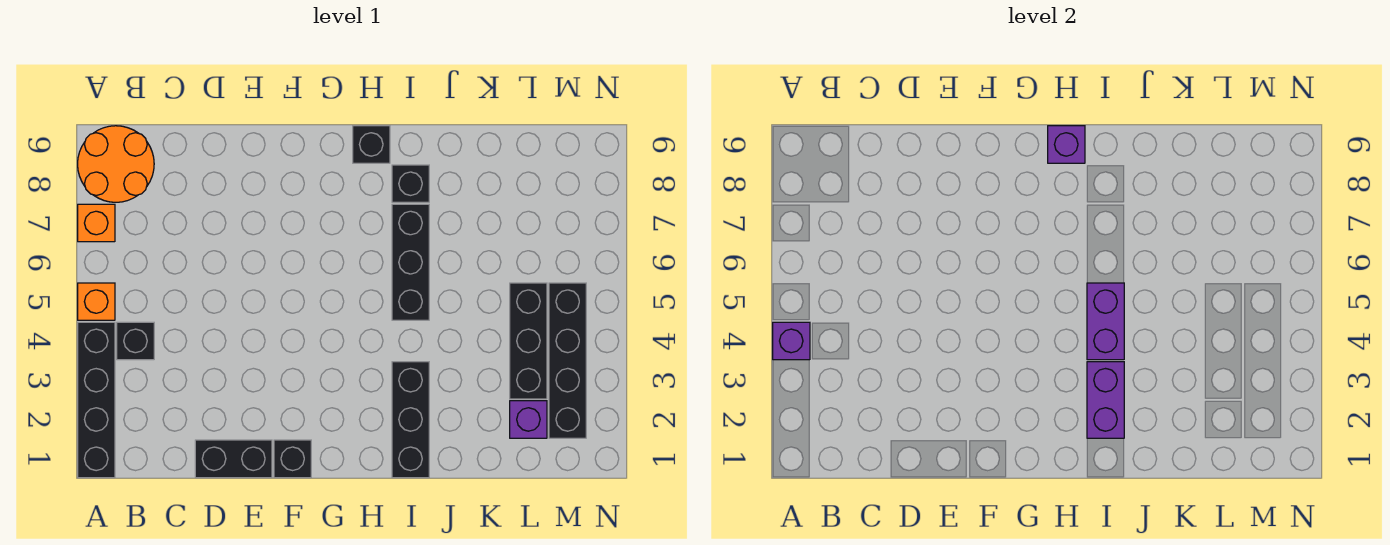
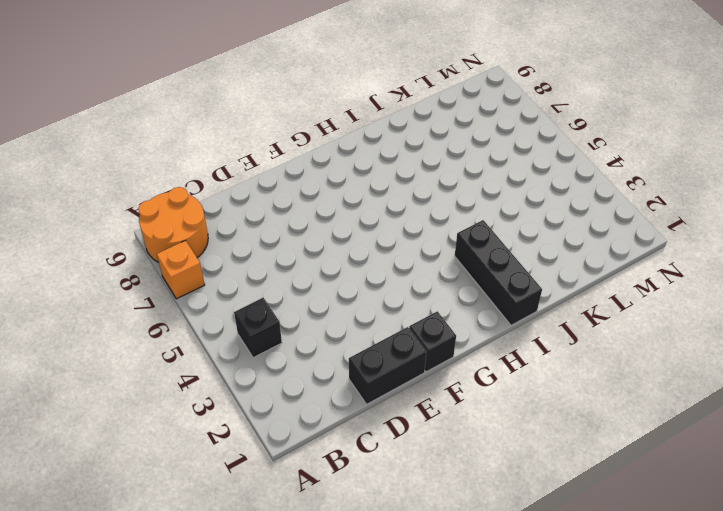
none -> black 1x4 brick [78,322,115,478]
none -> orange 1x1 brick [78,283,115,320]
none -> black 1x1 brick [353,126,390,163]

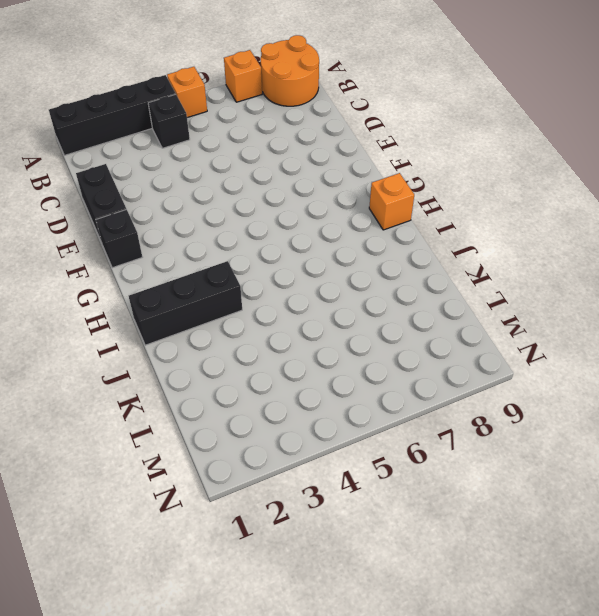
orange 1x1 brick [369,173,414,230] -> black 1x1 brick [353,126,390,163]
none -> black 1x3 brick [392,204,429,320]
none -> black 1x1 brick [392,165,429,202]
none -> purple 1x1 brick [510,401,547,438]

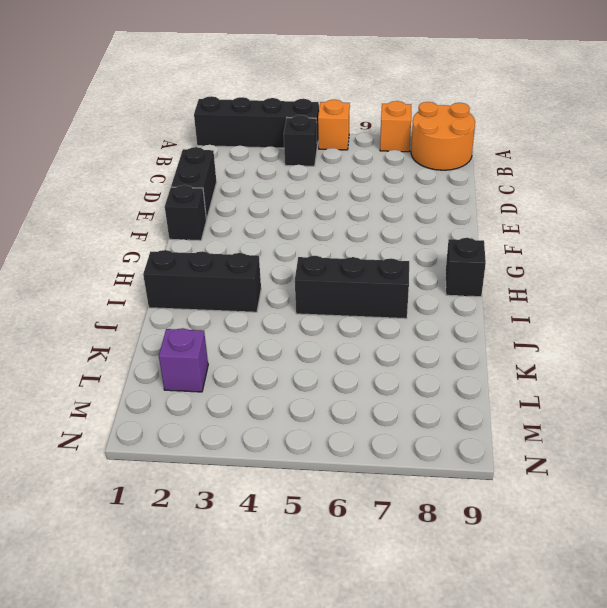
none -> black 1x1 brick [392,165,429,202]
none -> black 1x3 brick [510,283,547,399]
none -> black 1x4 brick [549,283,586,438]

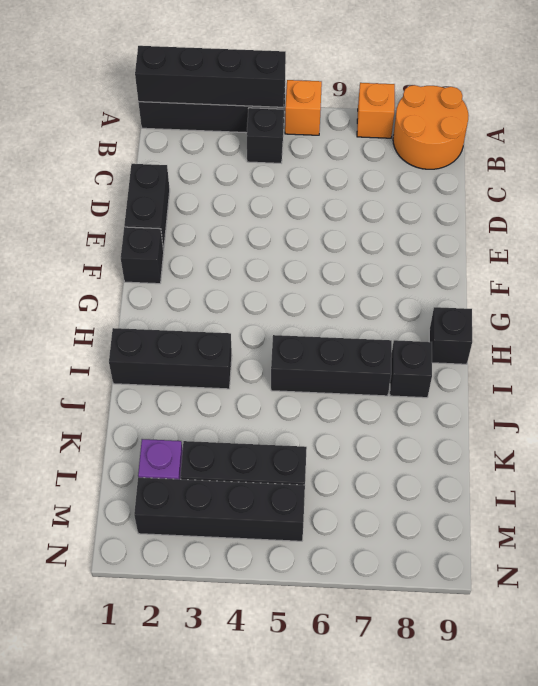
black 1x4 brick [135,46,286,107] -> purple 1x1 brick [773,322,810,360]
none -> purple 1x1 brick [1048,126,1085,163]
none -> purple 1x2 brick [1087,362,1124,438]
none -> purple 1x2 brick [1087,283,1124,360]

